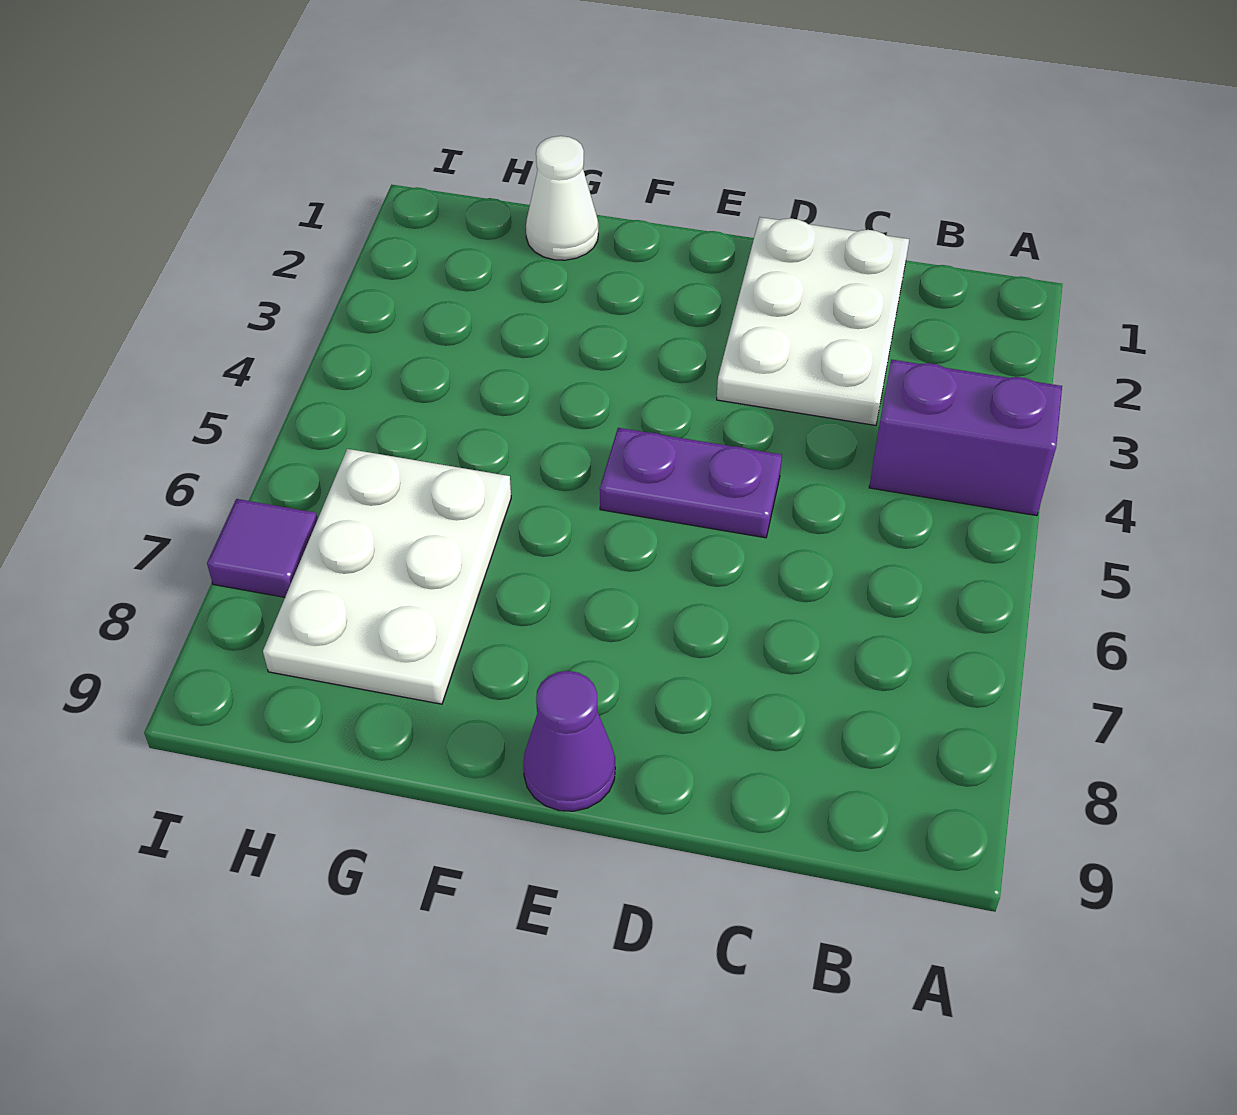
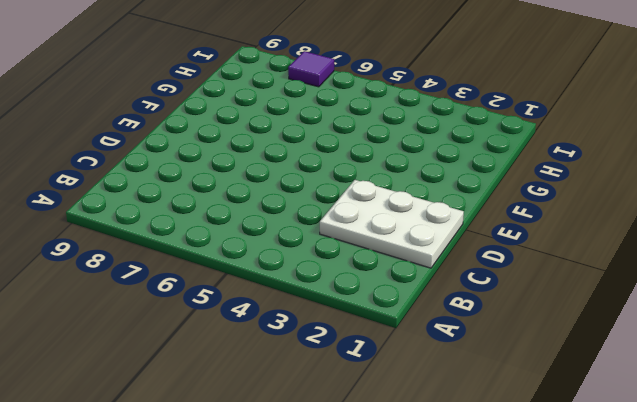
none -> purple 1x2 brick [869,359,1062,516]
none -> purple 1x2 plate [600,428,782,538]

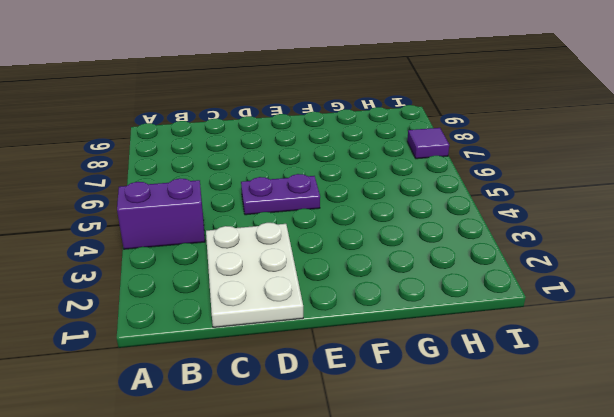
none -> purple 1x1 cone [523,671,615,811]
none -> white 1x1 cone [526,136,598,260]

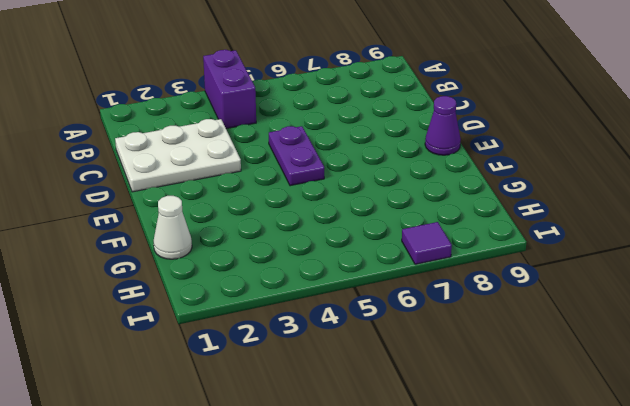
none -> white 2x3 plate [263,449,511,704]

